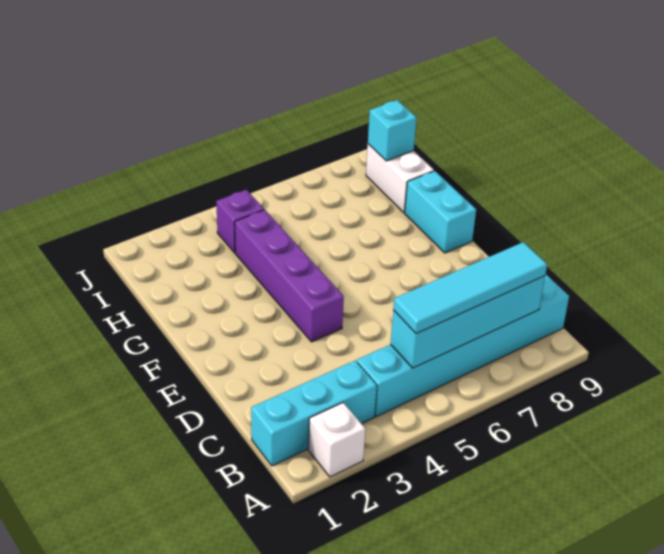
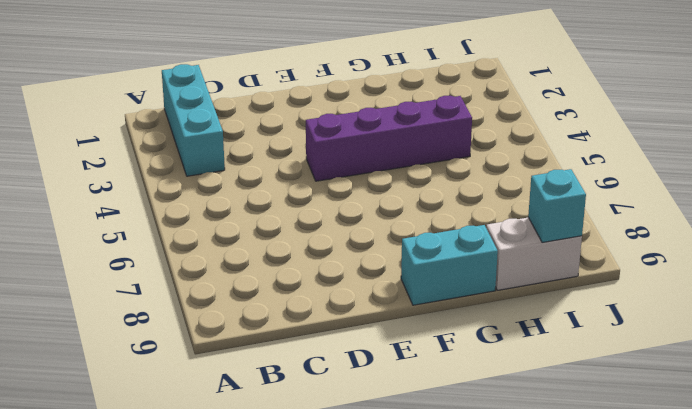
none -> white 1x1 brick [308,403,365,477]
none -> cyan 1x6 brick [357,275,569,417]

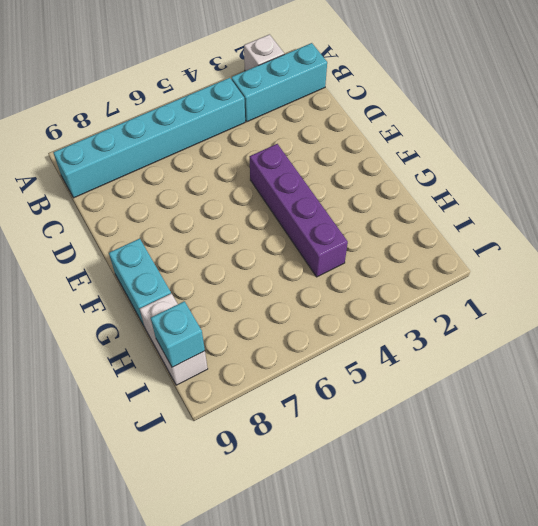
none -> purple 1x1 brick [216,190,264,253]
none -> cyan 1x4 brick [391,276,545,368]

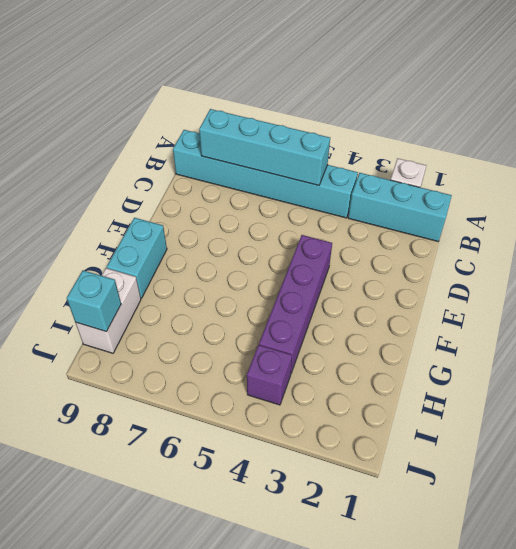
none -> cyan 1x4 tile [393,242,547,333]

